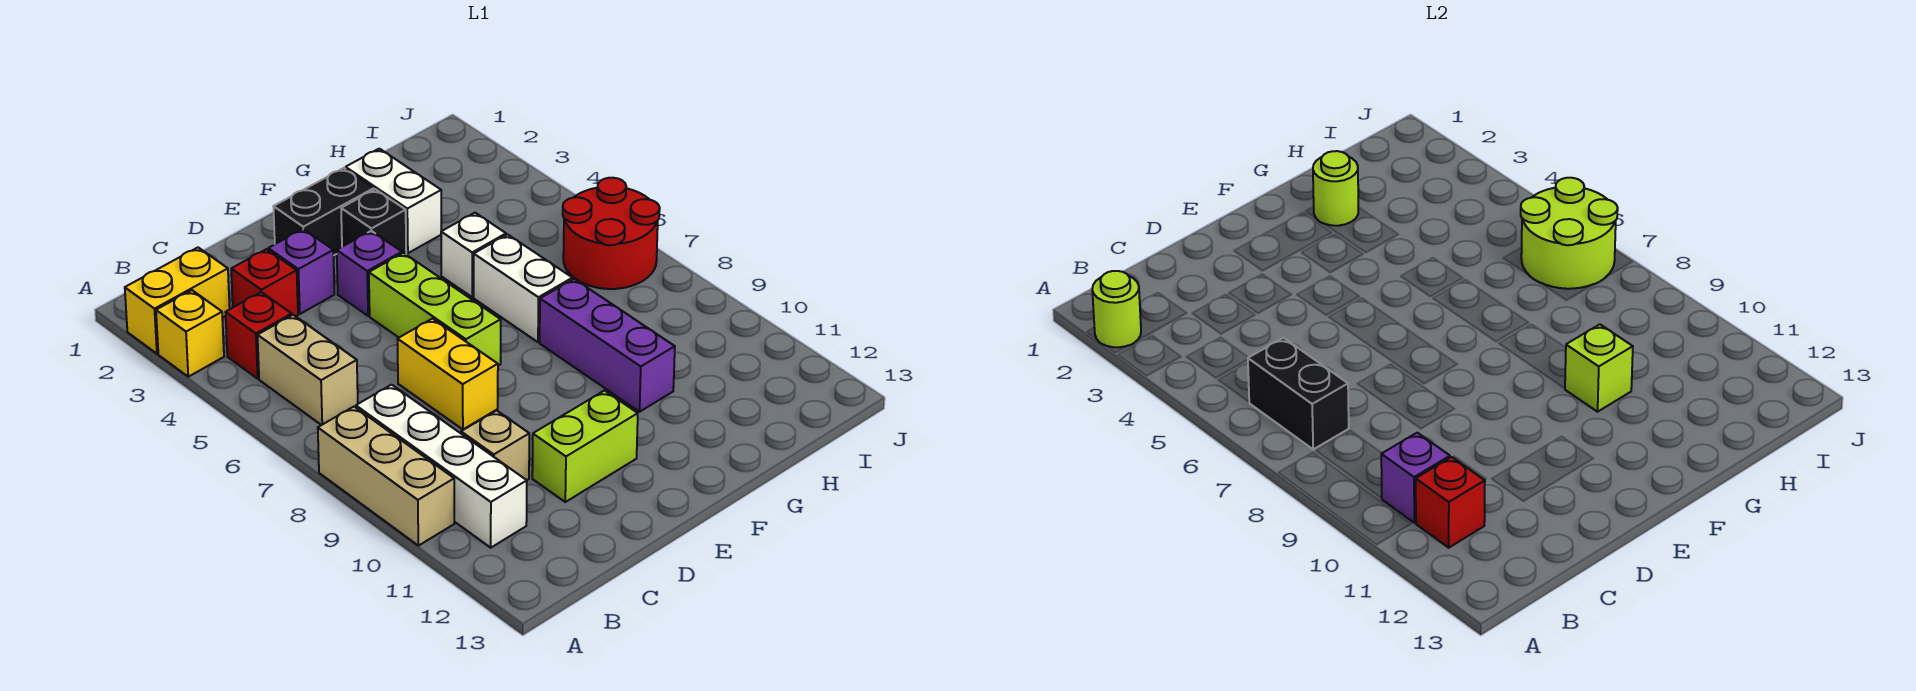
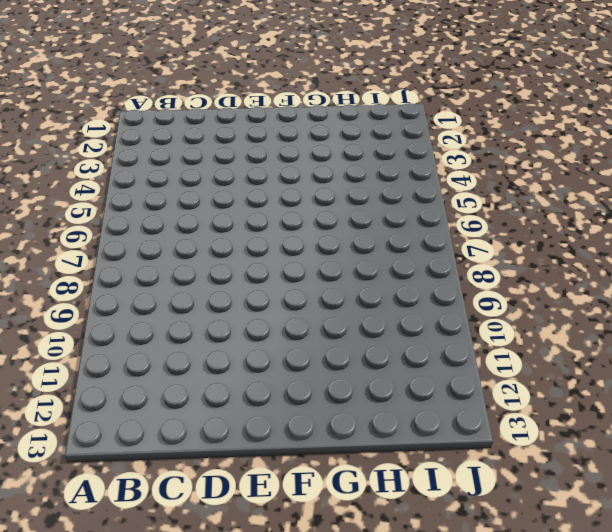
none -> yellow 1x2 brick [125,248,230,354]
none -> yellow 1x1 brick [156,290,224,377]
none -> tan 1x3 brick [318,407,454,546]

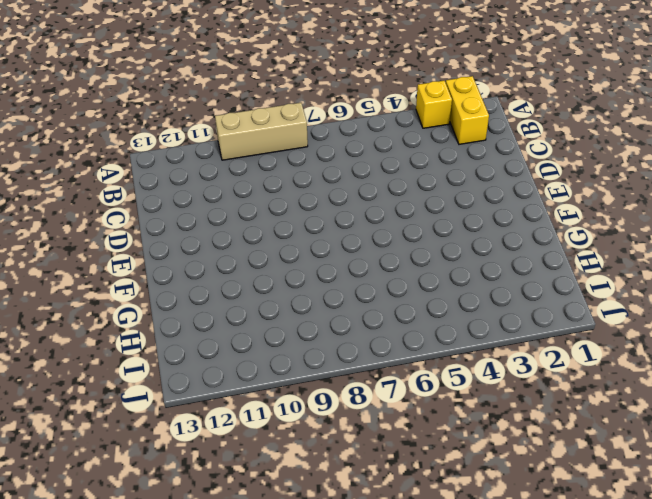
none -> red 1x1 brick [225,292,292,379]
none -> tan 1x2 brick [258,315,358,425]
none -> white 1x4 brick [356,385,527,548]

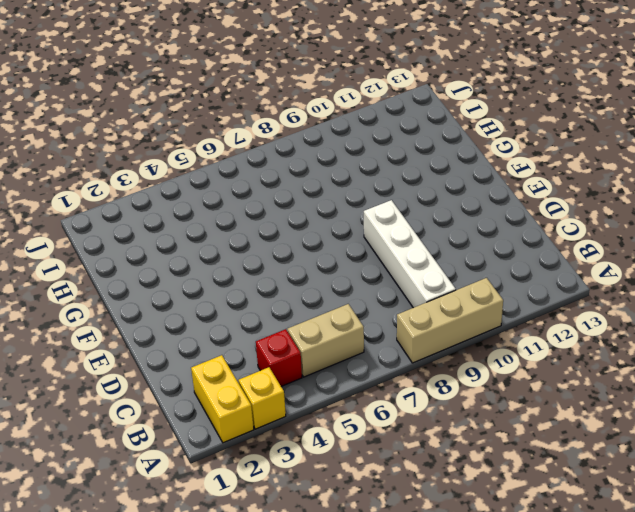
white 1x4 brick [364,200,456,308] -> white 1x4 brick turned to [356,385,527,548]
none -> red 1x1 brick [231,249,298,316]
none -> tan 1x1 brick [461,410,529,480]
none -> purple 1x1 brick [268,229,334,314]

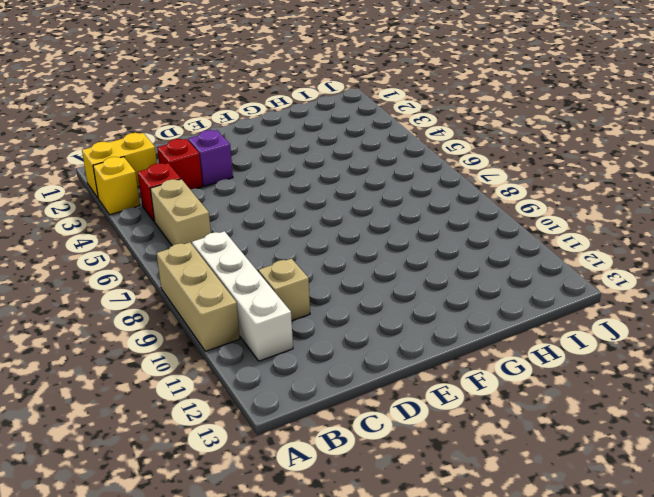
none -> yellow 1x2 brick [397,319,498,429]
none -> lime 1x2 brick [532,391,638,502]
none -> black 1x2 brick [273,168,374,255]

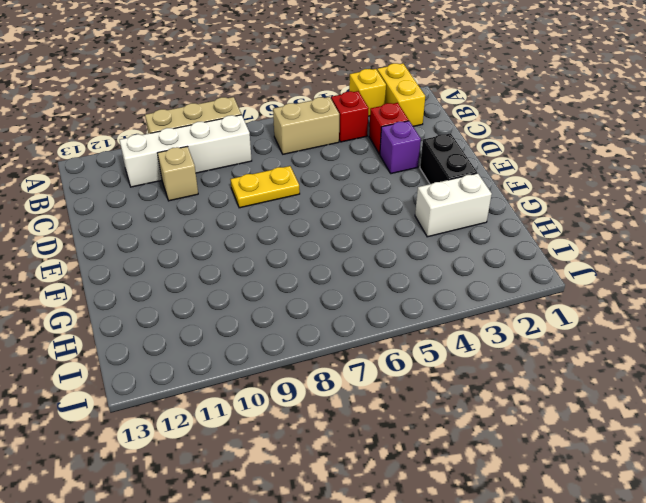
yellow 1x2 plate [231,166,300,208] -> yellow 1x2 brick [397,319,498,429]
none -> lime 1x2 brick [532,391,638,502]
none -> purple 1x1 brick [337,231,402,316]
none -> lime 1x3 brick [369,253,501,366]

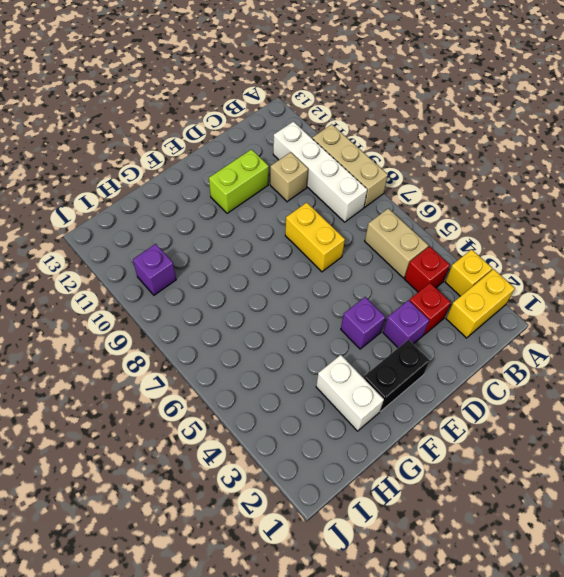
purple 1x1 brick [133,244,176,295] -> purple 1x1 brick moved to [1381,433,1450,523]
none -> lime 1x3 brick [369,253,501,366]
none -> black 1x1 brick [341,189,406,254]
none -> white 1x1 brick [441,213,506,297]

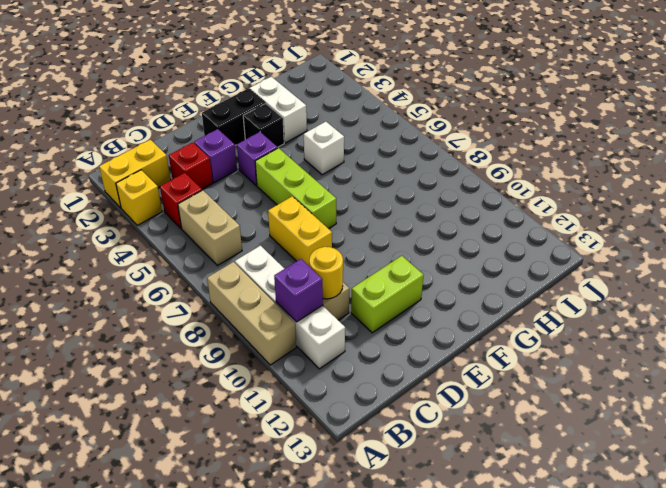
yellow 1x1 round brick [309,247,343,299] -> none
none -> white 1x2 brick [474,234,572,342]
none -> purple 1x3 brick [540,279,675,412]
none -> red 2x2 round brick [563,178,660,289]

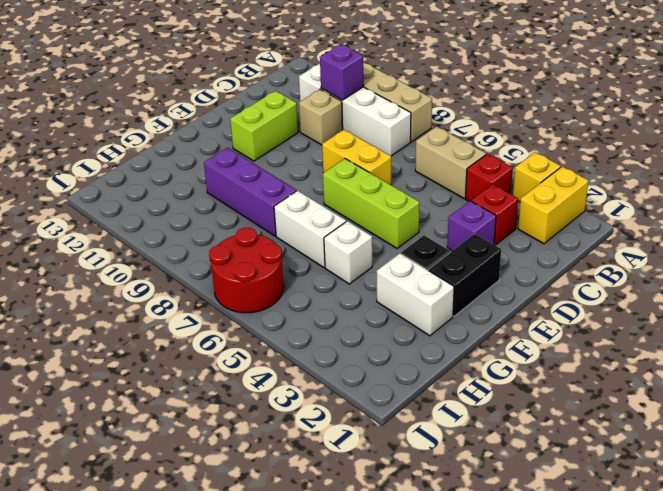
none -> purple 1x1 brick [337,231,402,316]
none -> lime 1x1 round brick [1092,271,1141,347]
none -> black 1x2 brick [1248,338,1349,449]

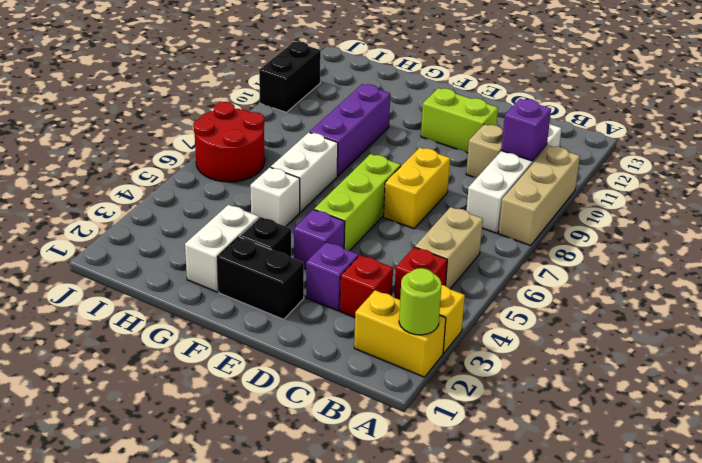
black 1x2 brick [259,41,321,112] -> black 1x2 brick moved to [1248,338,1349,449]
none -> red 1x1 brick [1416,457,1485,548]
none -> lime 1x1 round brick [1313,151,1358,226]
none -> lime 1x1 brick [1565,324,1633,412]

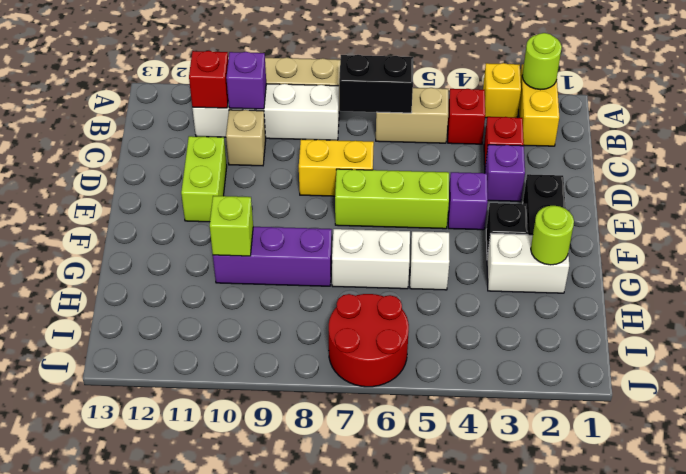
none -> lime 2x2 round brick [1521,178,1618,289]

